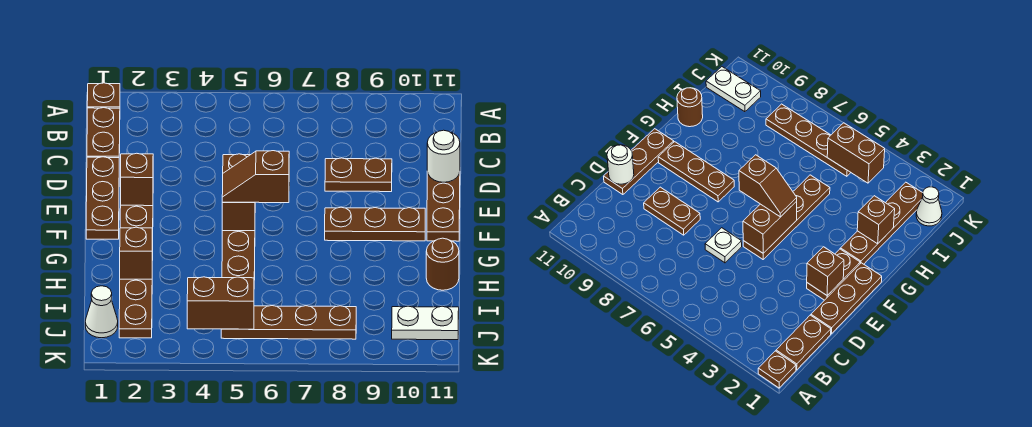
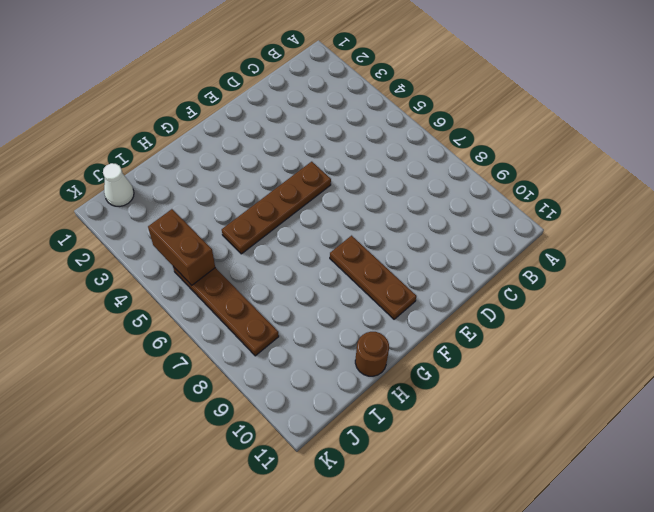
none -> brown 1x1 plate [87,83,120,108]
none -> brown 1x2 plate [87,108,120,158]
none -> brown 1x3 plate [86,157,119,239]

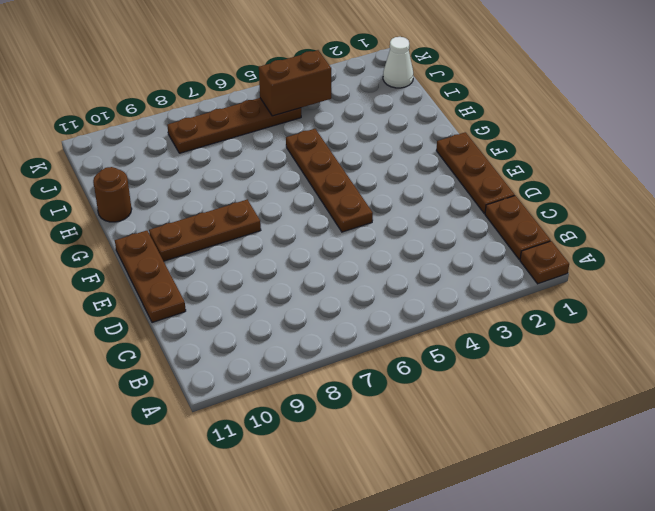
none -> white 1x1 plate [705,228,742,263]
none -> brown 1x2 plate [325,158,392,192]
none -> brown 1x2 plate [120,205,153,230]

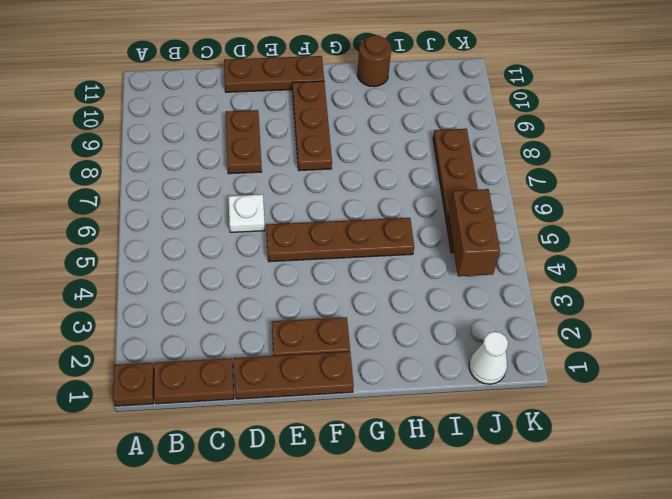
none -> brown 1x4 plate [119,232,153,338]
none -> white 1x2 plate [392,306,459,340]
none -> white 1x1 round brick [427,130,460,182]

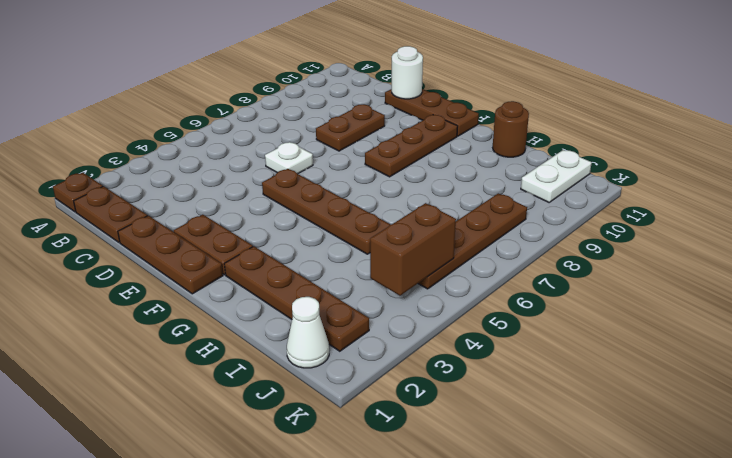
none -> brown 1x1 brick [121,153,153,206]
none -> brown 1x2 brick [222,154,255,231]
none -> brown 1x1 brick [120,227,152,279]

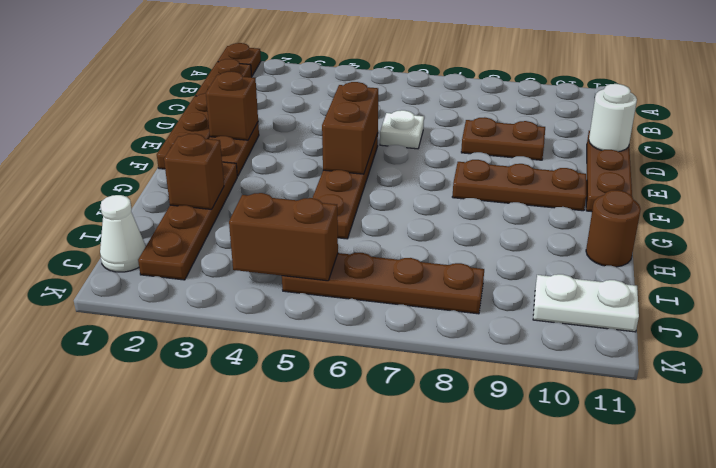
none -> brown 1x2 slope [222,151,289,203]

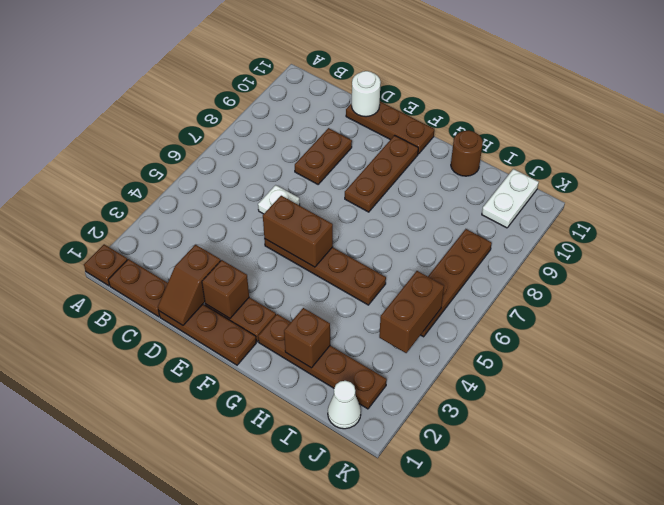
brown 1x2 slope [158,245,221,325] -> brown 1x2 slope moved to [222,151,289,203]

